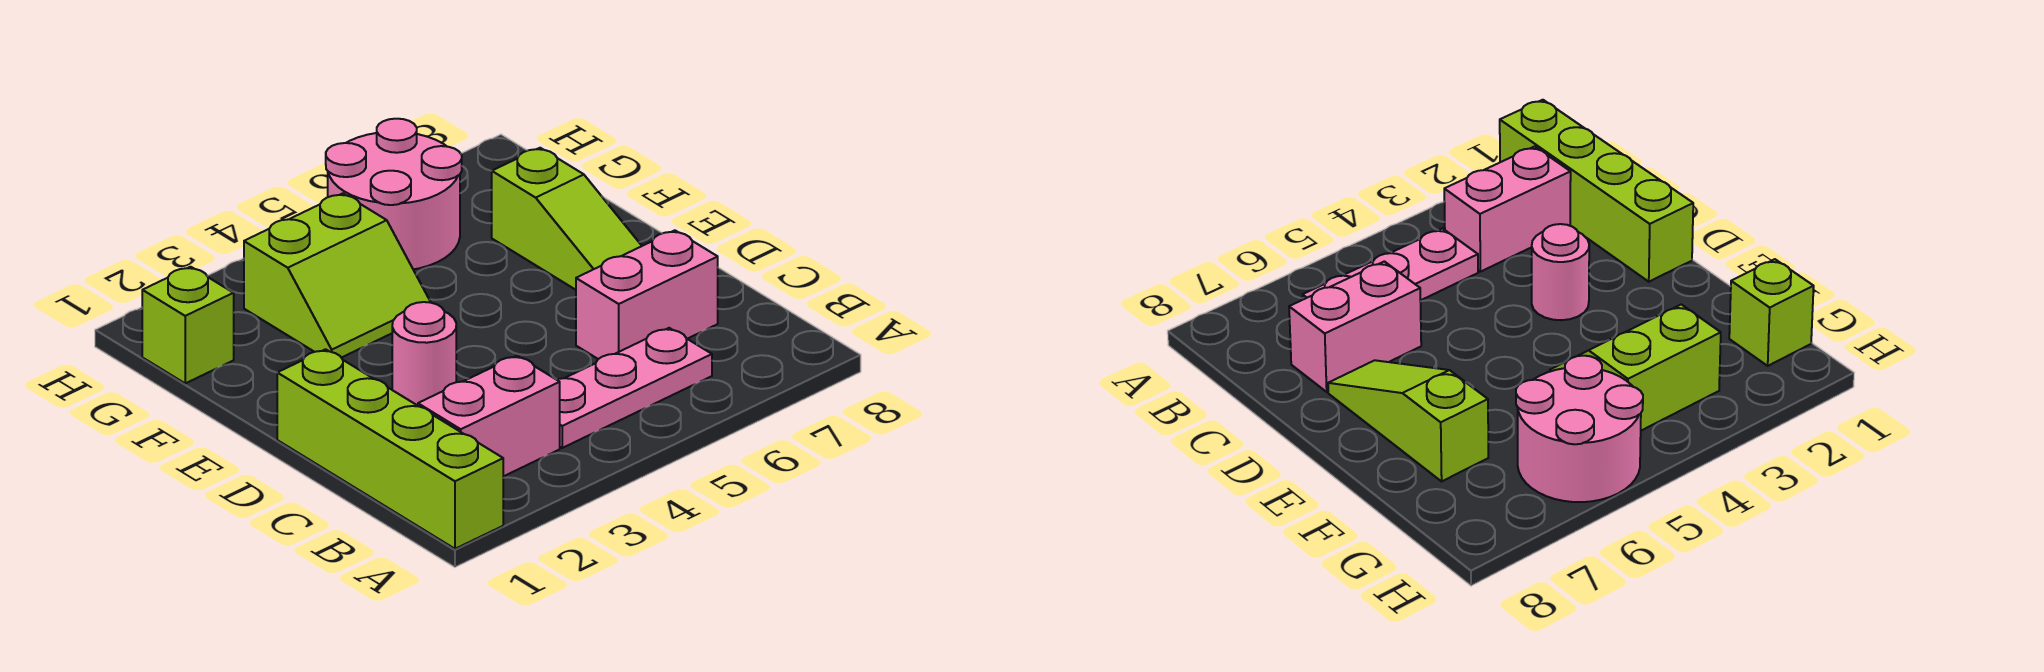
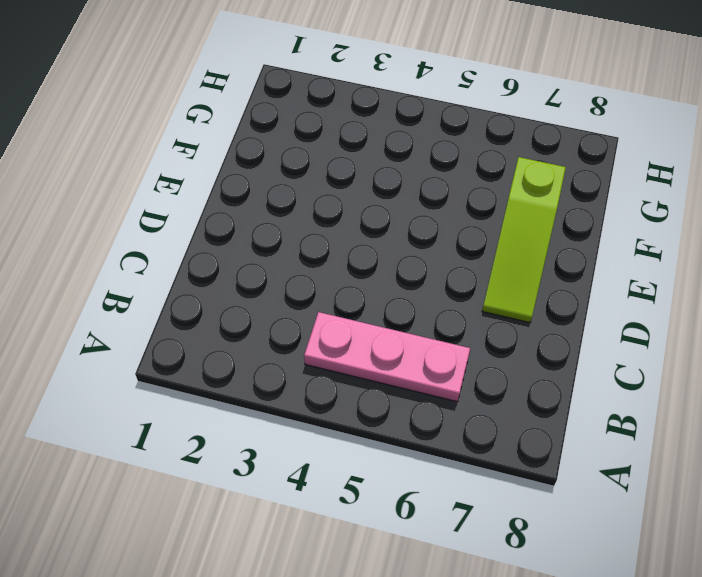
none -> lime 1x4 brick [277,349,503,549]
none -> pink 1x2 brick [418,356,560,476]

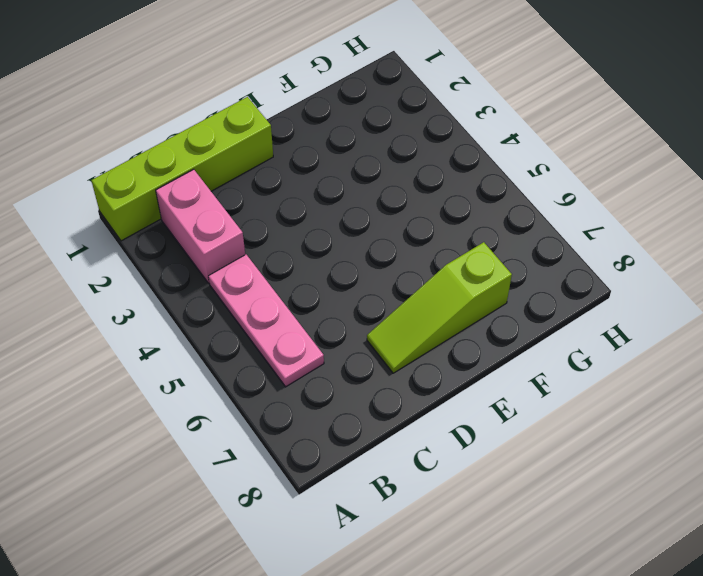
none -> pink 1x2 brick [576,230,718,359]
none -> pink 1x1 round brick [392,302,456,406]

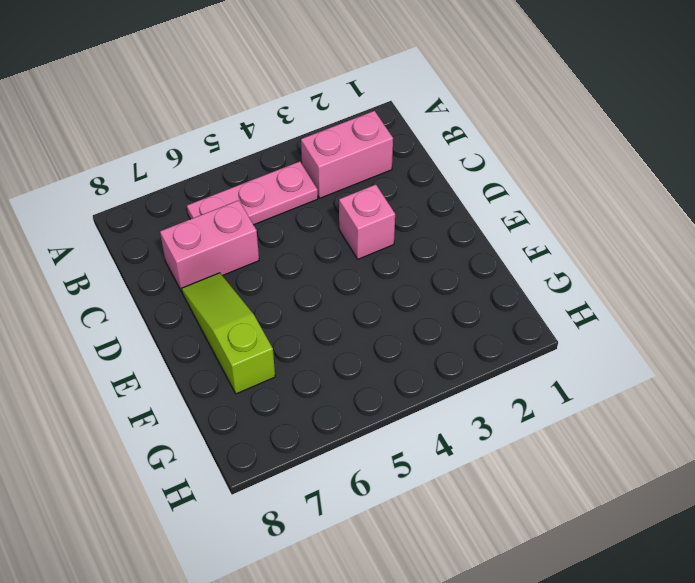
pink 1x1 brick [339,185,395,259] -> pink 1x1 round brick [392,302,456,406]
none -> lime 1x4 brick [277,349,503,549]
none -> lime 2x2 slope [244,193,430,358]

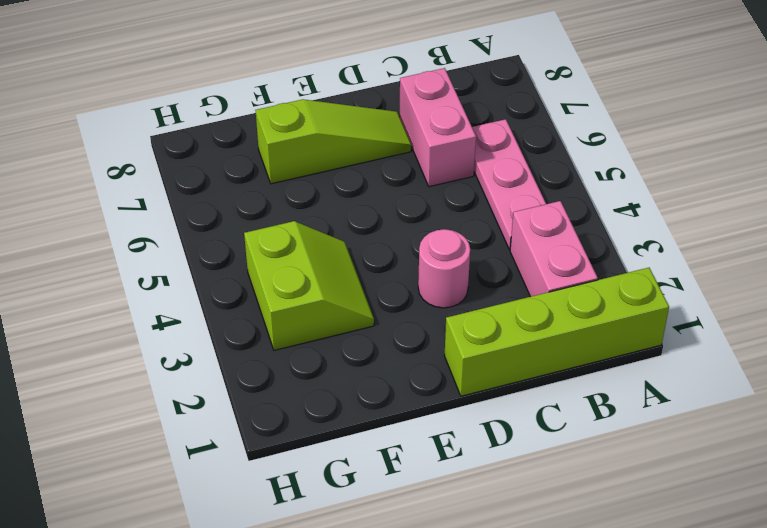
none -> lime 1x1 brick [142,267,234,383]
none -> pink 2x2 round brick [326,119,462,269]

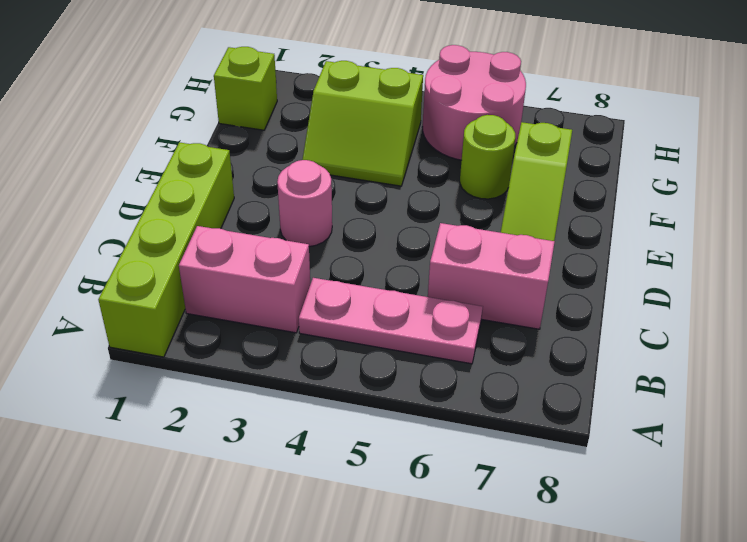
lime 1x1 round brick [460,115,515,199] -> none

